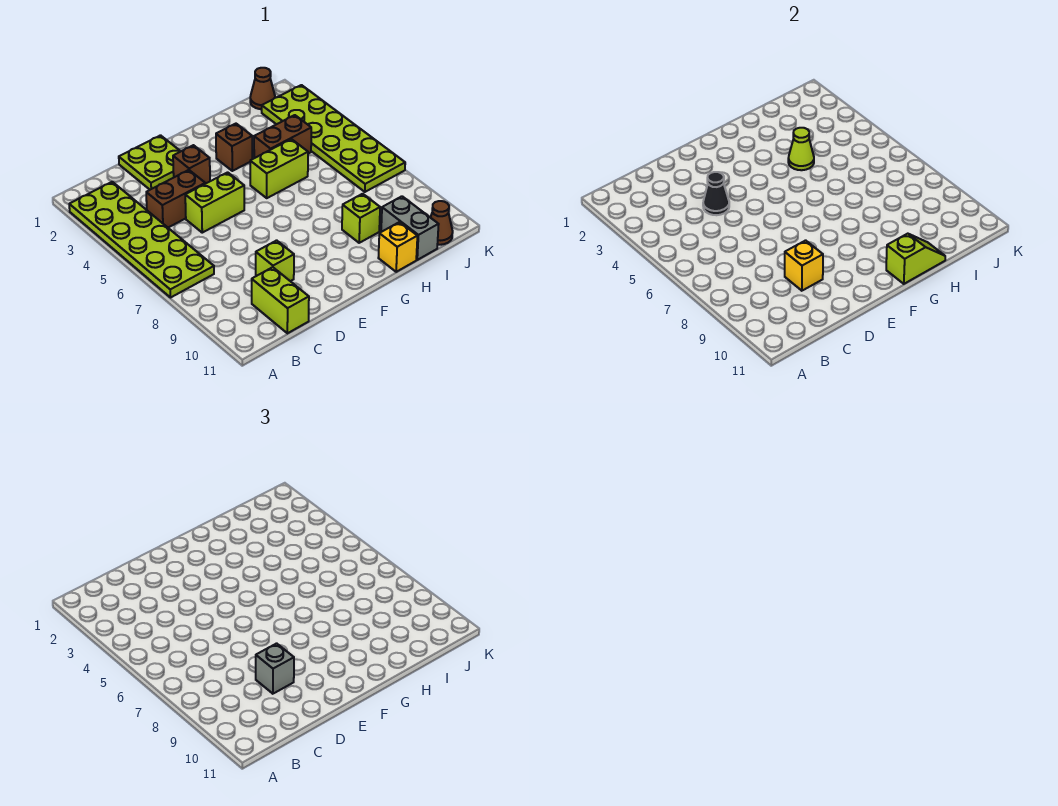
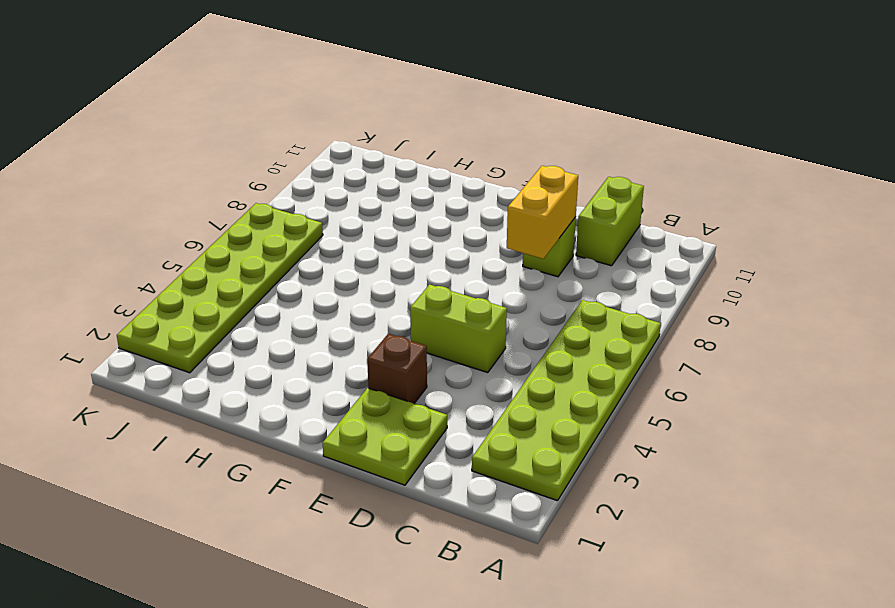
yellow 1x2 brick [507,166,578,259] -> yellow 1x1 brick [785,240,823,291]
none -> brown 1x2 brick [146,170,205,227]
none -> brown 1x1 brick [216,124,252,171]
none -> lime 1x2 brick [250,139,308,198]

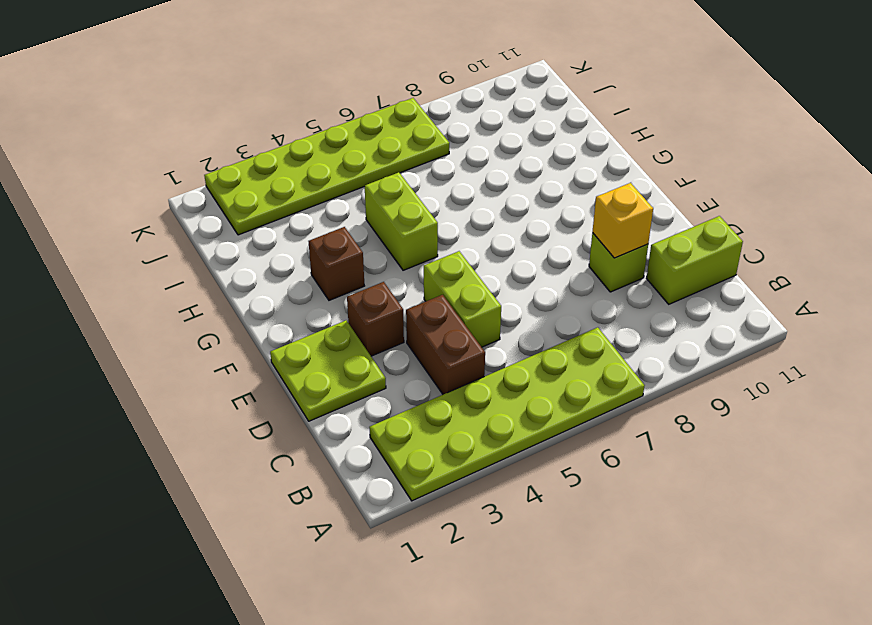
none -> brown 1x2 brick [254,115,311,158]
none -> lime 1x1 brick [342,194,380,243]
none -> yellow 1x1 brick [378,222,417,272]

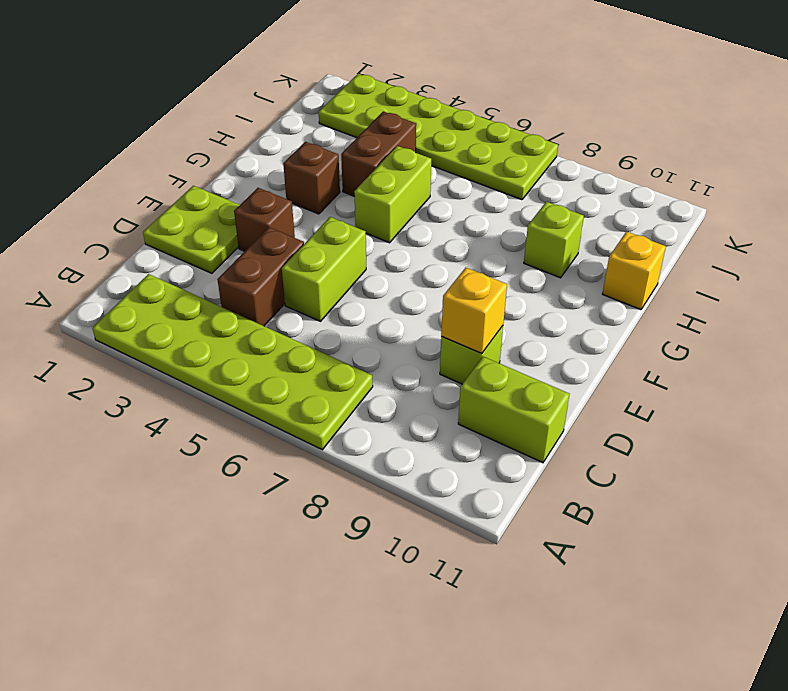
none -> grey 1x2 brick [381,196,439,260]
none -> brown 1x1 cone [250,68,275,109]
none -> brown 1x1 cone [430,201,453,245]

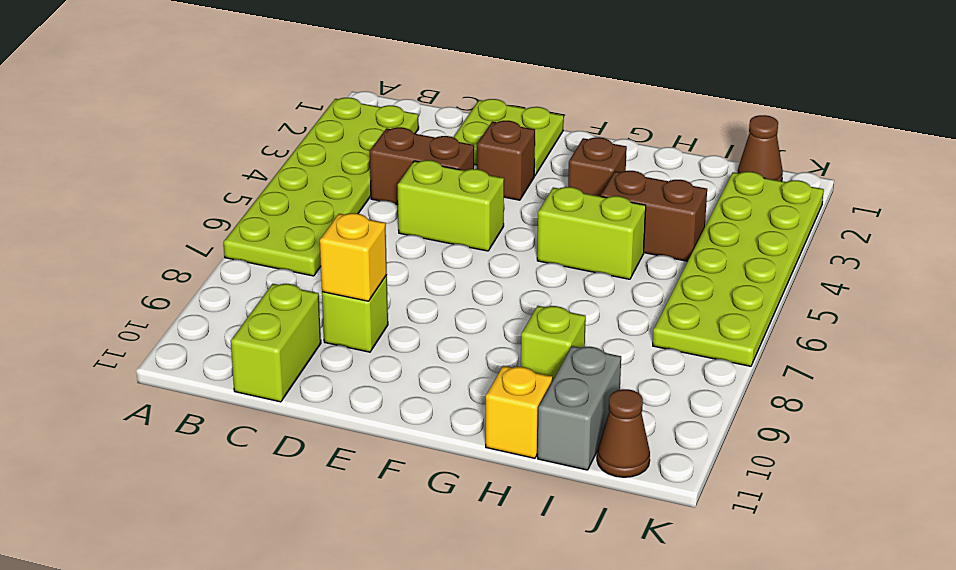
none -> black 1x1 cone [703,172,729,215]
none -> lime 1x2 slope [886,234,945,284]
none -> lime 1x1 cone [788,128,814,170]

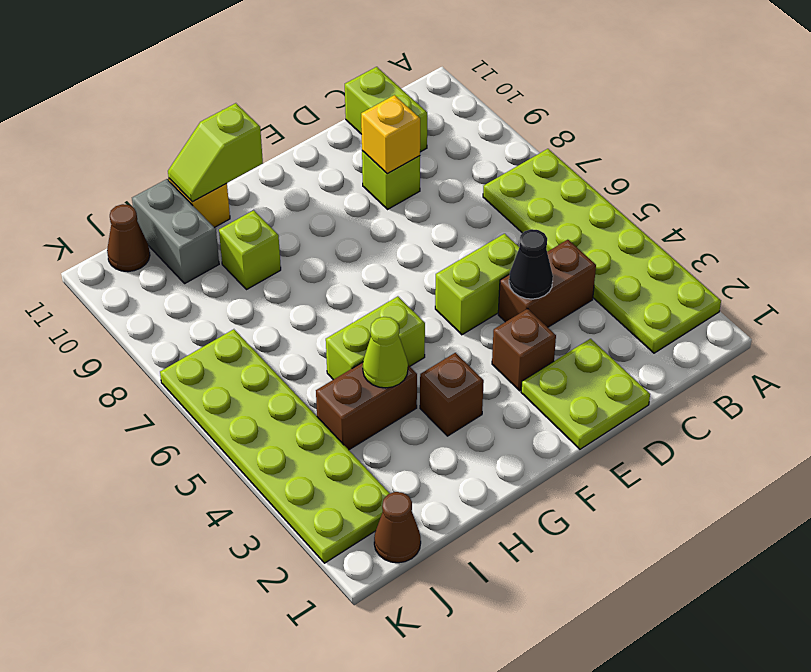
none -> grey 1x1 brick [256,643,294,694]

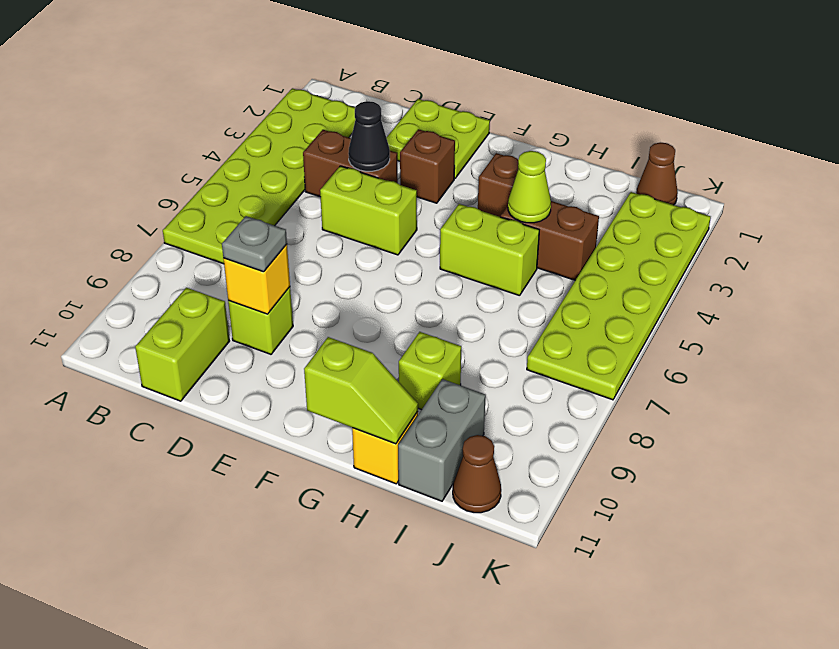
grey 1x1 plate [222,216,287,272] -> grey 1x1 brick [256,643,294,694]

